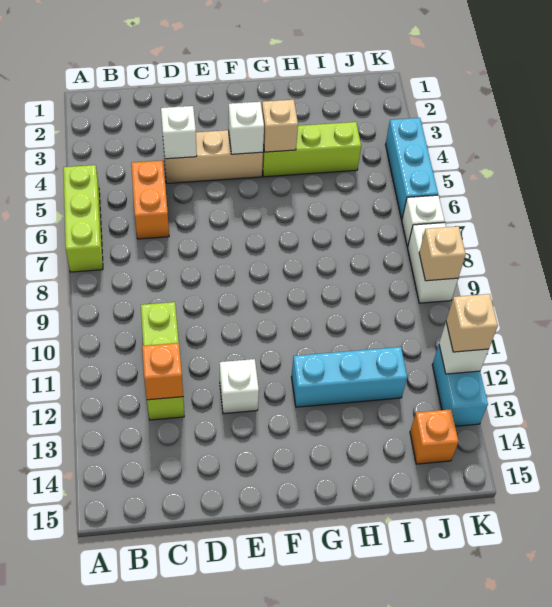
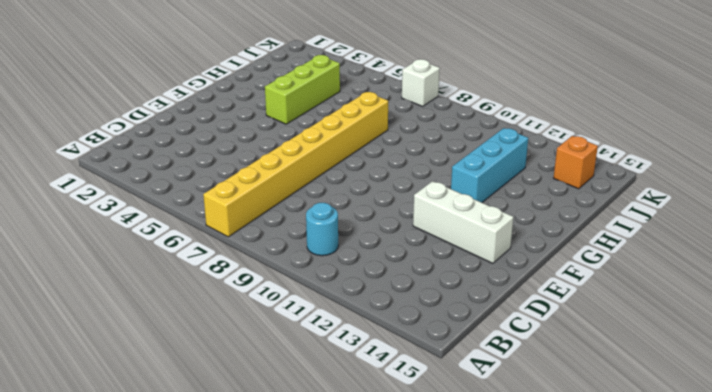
yellow 1x8 brick [203,92,388,237] -> lime 1x3 brick [63,165,103,272]
cyan 1x1 round brick [306,203,338,256] -> none
white 1x3 brick [413,181,513,263] -> white 1x1 brick [220,359,259,414]
none -> orange 1x2 brick [131,160,169,239]
none -> lime 1x3 brick [141,302,184,420]
none -> tan 1x3 brick [163,130,263,183]

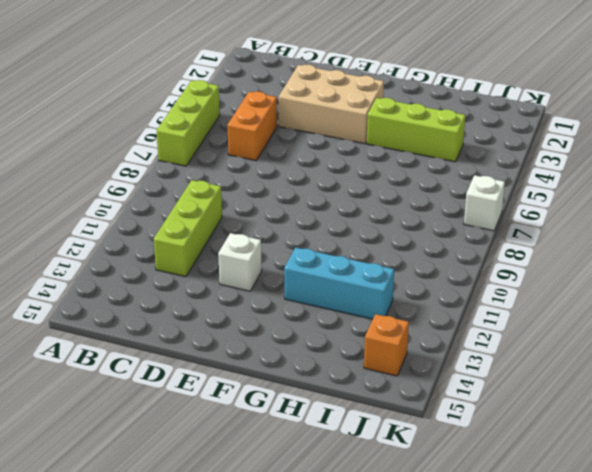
tan 2x3 brick [279,64,384,144] -> tan 1x3 brick [163,130,263,183]
none -> cyan 1x3 brick [386,118,438,219]
none -> white 1x2 brick [408,223,458,303]
none -> cyan 1x2 brick [432,345,488,426]

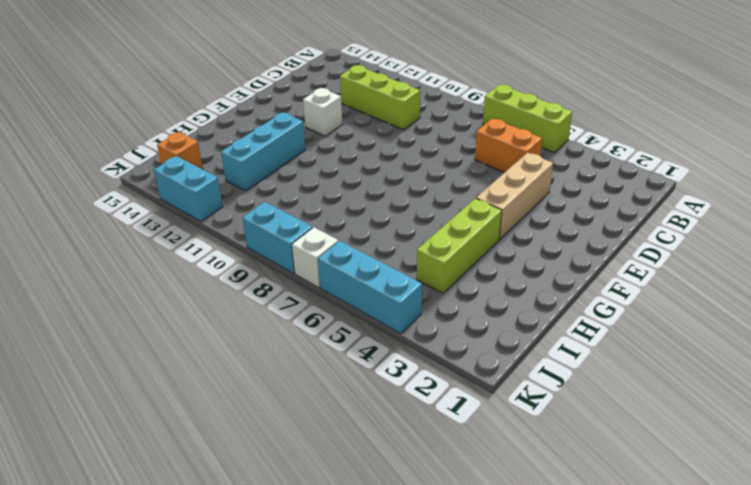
cyan 1x2 brick [243,202,313,273] -> white 1x2 brick [408,223,458,303]
none -> orange 1x1 brick [142,343,183,400]
none -> white 1x1 brick [161,106,197,159]
none -> white 1x1 brick [228,102,264,154]

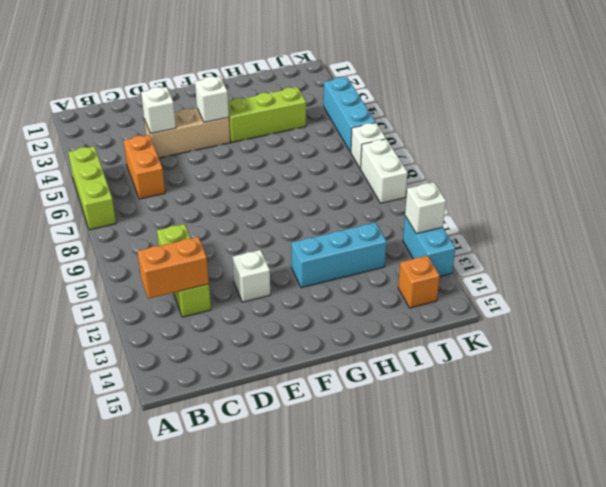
orange 1x2 brick [137,237,209,299] -> orange 1x1 brick [142,343,183,400]
none -> tan 1x1 brick [262,100,298,152]
none -> tan 1x1 brick [419,226,466,281]
none -> tan 1x1 brick [446,294,498,352]

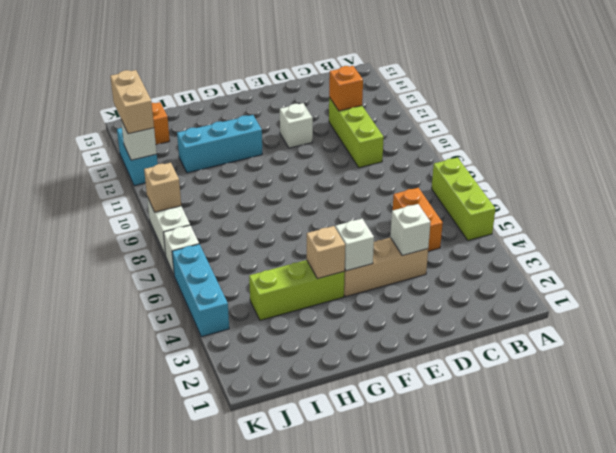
tan 1x2 brick [110,70,154,134] -> tan 1x1 brick [446,294,498,352]

